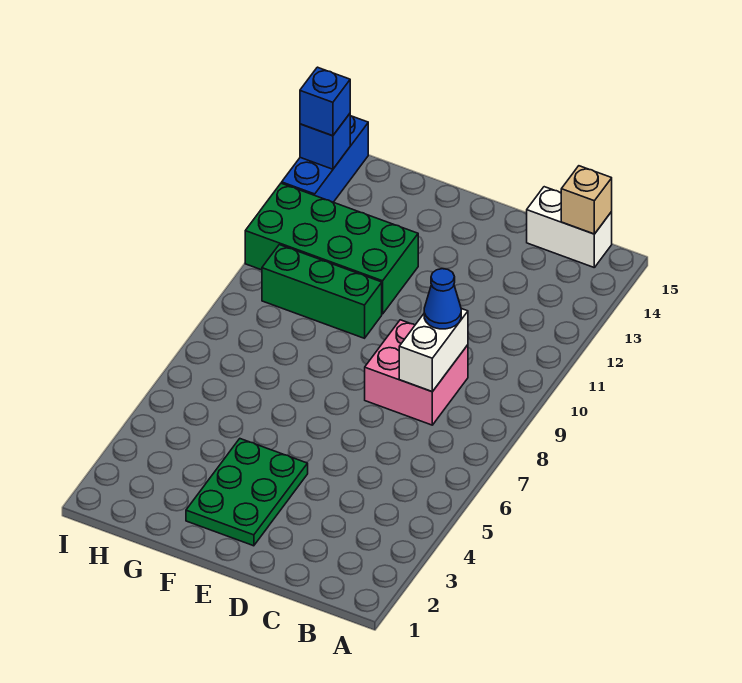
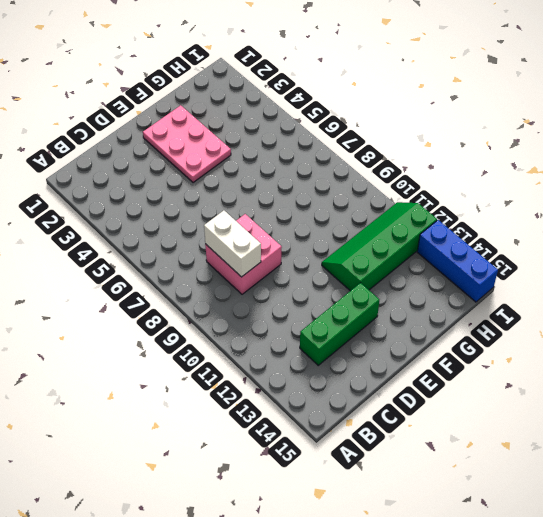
green 1x3 brick [300,283,379,365] -> green 1x3 brick moved to [262,245,382,338]
pink 2x3 plate [143,105,231,183] -> green 2x3 plate [186,439,308,546]
green 2x4 slope [322,202,437,291] -> green 2x4 brick [245,183,418,314]
none -> white 1x2 brick [527,187,612,267]
none -> tan 1x1 brick [561,166,612,234]

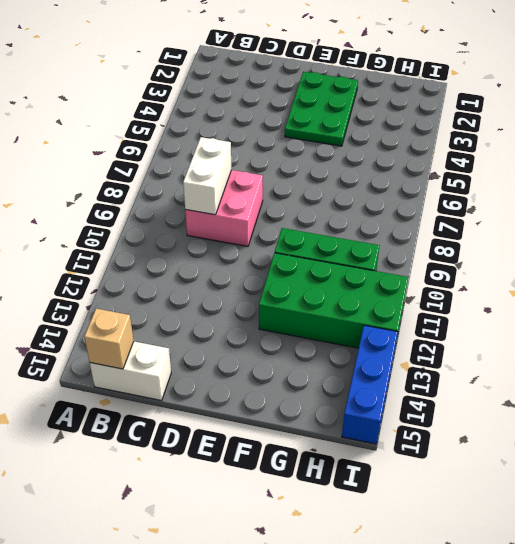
none -> blue 1x1 brick [300,114,350,169]
none -> blue 1x1 cone [424,269,461,329]

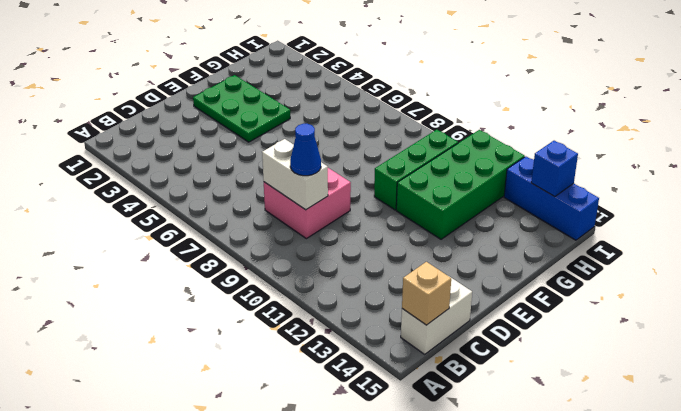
none -> blue 1x1 brick [300,67,350,136]

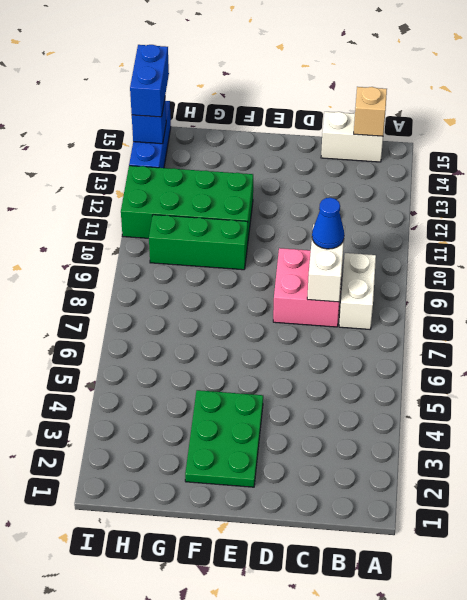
white 1x2 brick [339,253,376,329] -> none
blue 1x2 brick [130,45,169,117] -> blue 1x1 brick [300,67,350,136]

